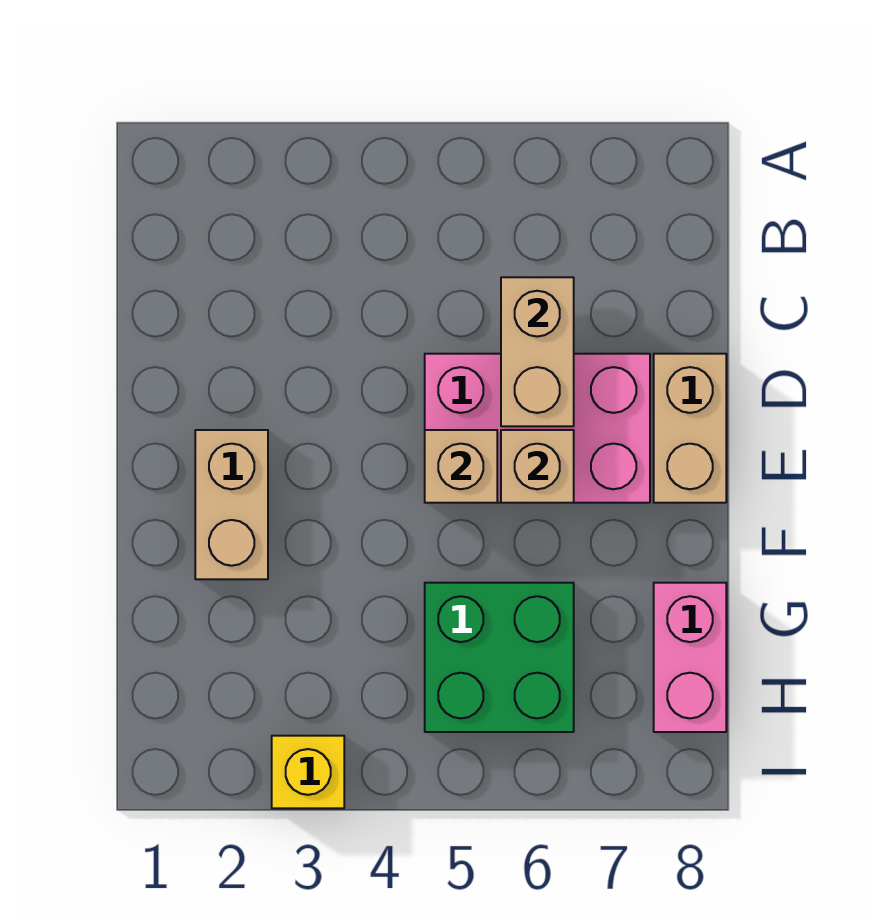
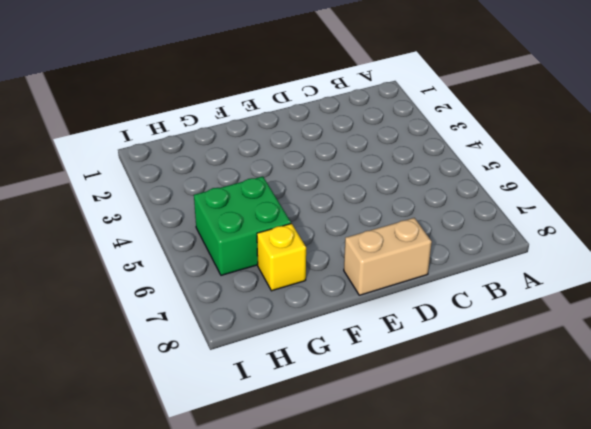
yellow 1x1 brick [257,224,306,291] -> yellow 1x1 brick moved to [272,736,344,808]
none -> pink 2x3 brick [425,354,650,503]
none -> tan 1x2 brick [195,430,268,579]

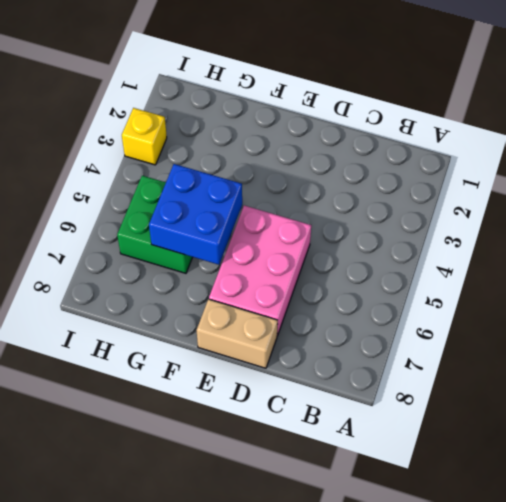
blue 2x2 brick [149,164,242,265] -> none
none -> tan 1x2 brick [195,430,268,579]
none -> pink 1x2 brick [654,583,726,732]

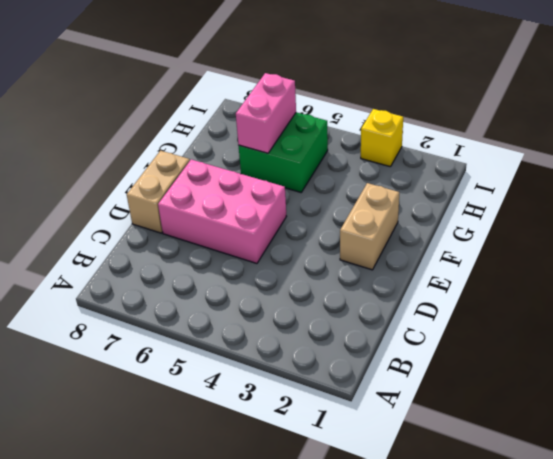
pink 1x2 brick [236,73,296,153] -> pink 1x2 brick moved to [654,583,726,732]
none -> tan 1x2 brick [501,277,574,426]
none -> tan 1x1 brick [425,430,497,503]

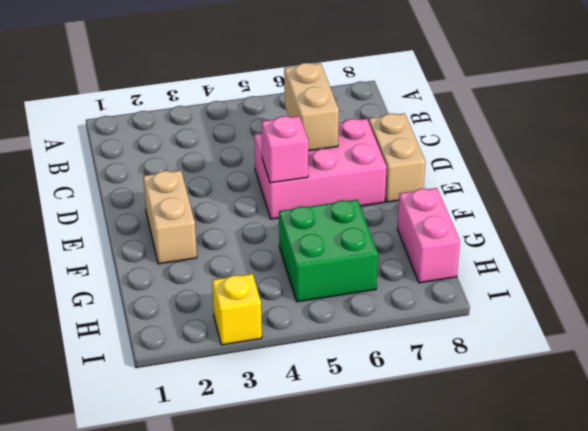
pink 1x1 brick [262,116,308,183] -> tan 1x1 brick [425,430,497,503]
none -> tan 1x1 brick [501,430,574,503]

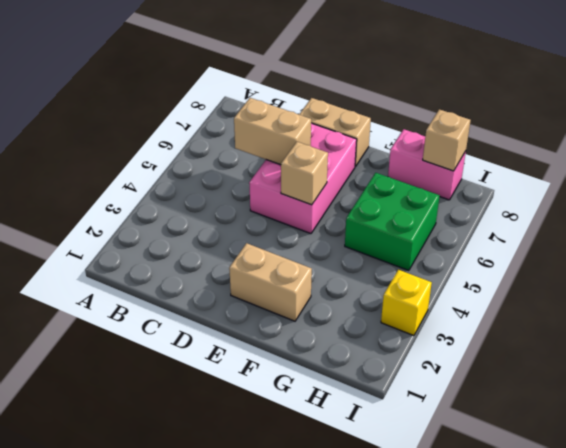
tan 1x1 brick [423,109,471,171] -> tan 1x1 brick moved to [501,430,574,503]

